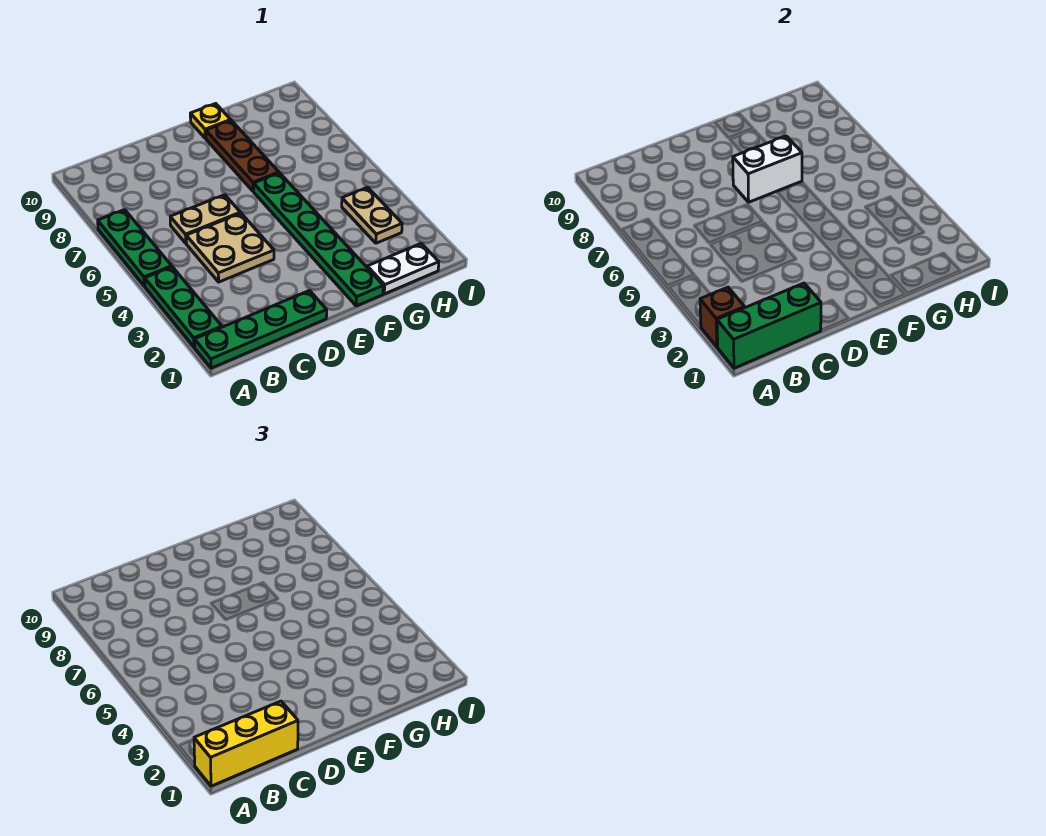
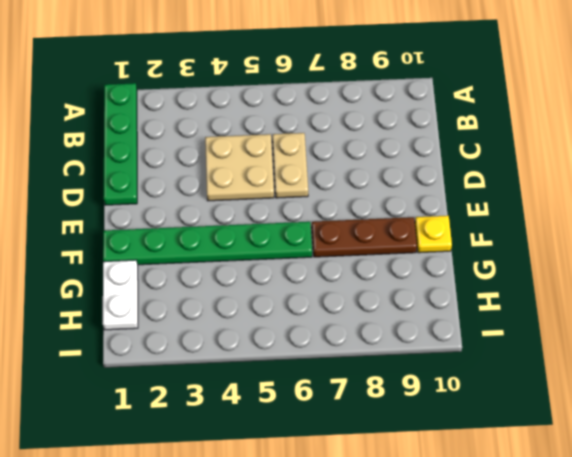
none -> green 1x3 plate [145,267,222,347]
none -> green 1x3 plate [98,210,172,286]
none -> tan 1x2 plate [342,187,402,243]

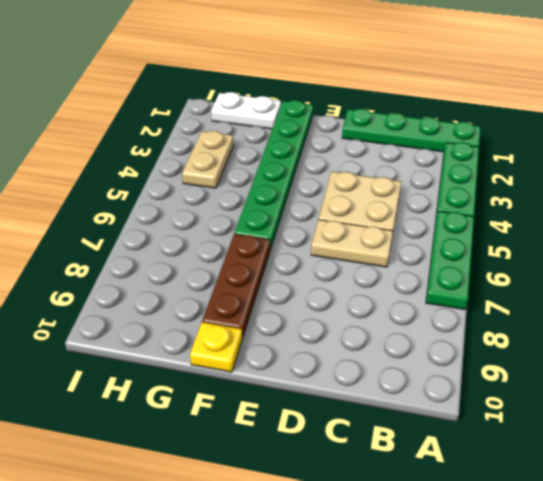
none -> green 1x3 brick [717,283,821,368]
none -> brown 1x1 brick [700,287,745,347]
none -> white 1x2 brick [733,136,802,202]

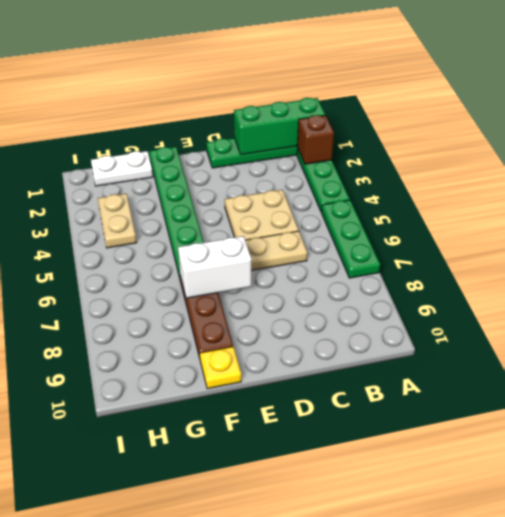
none -> yellow 1x3 brick [194,701,298,786]

